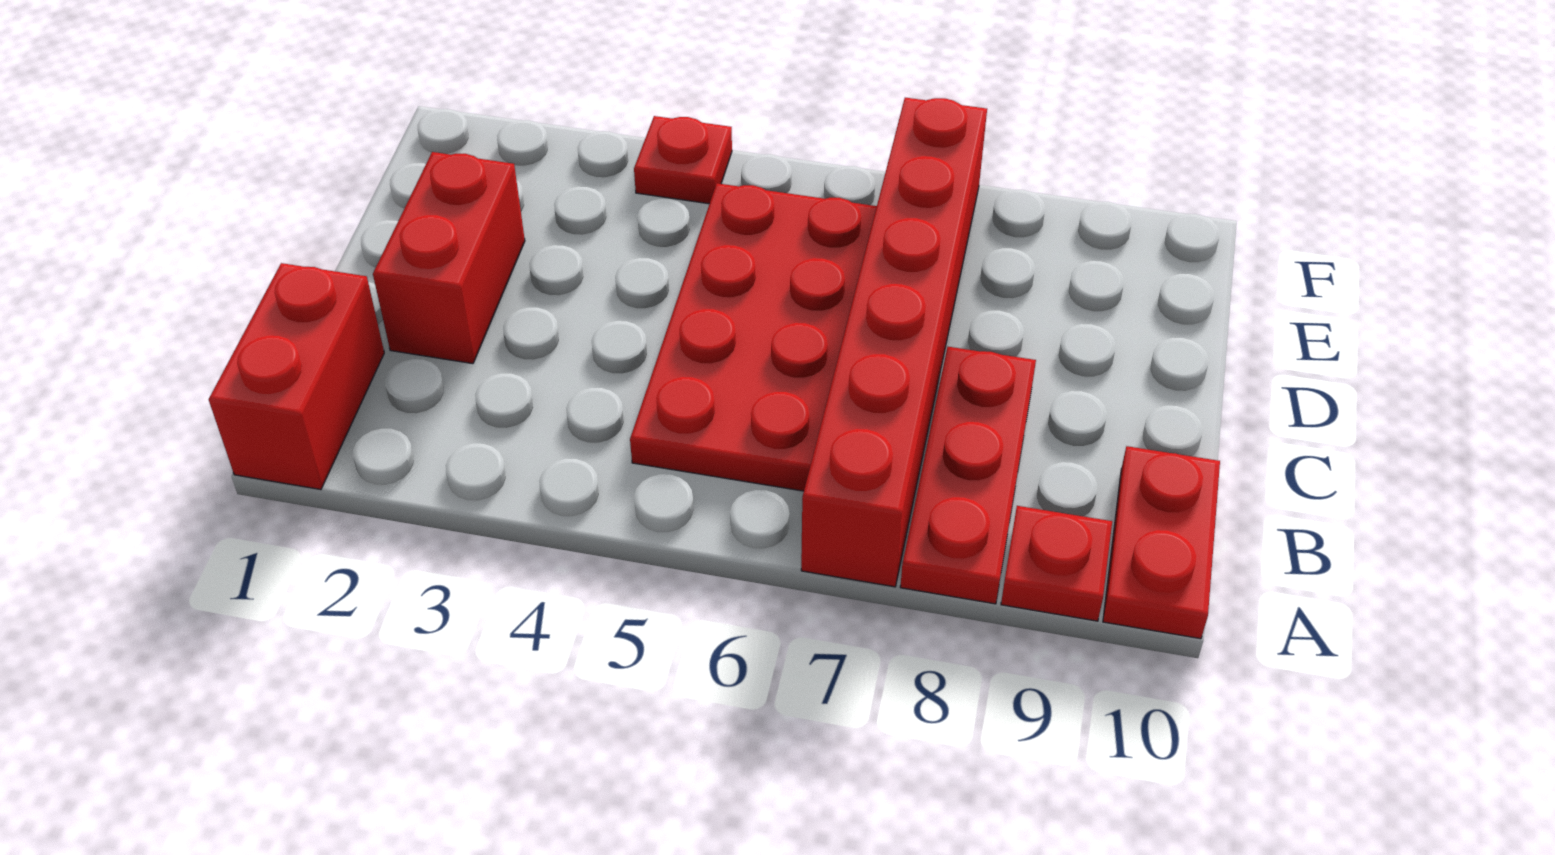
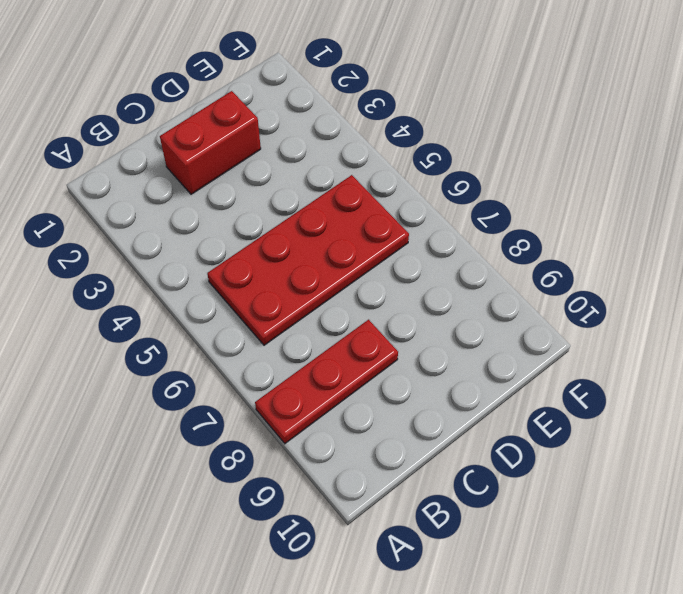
none -> red 1x2 brick [209,263,384,490]
none -> red 1x6 brick [801,98,987,587]

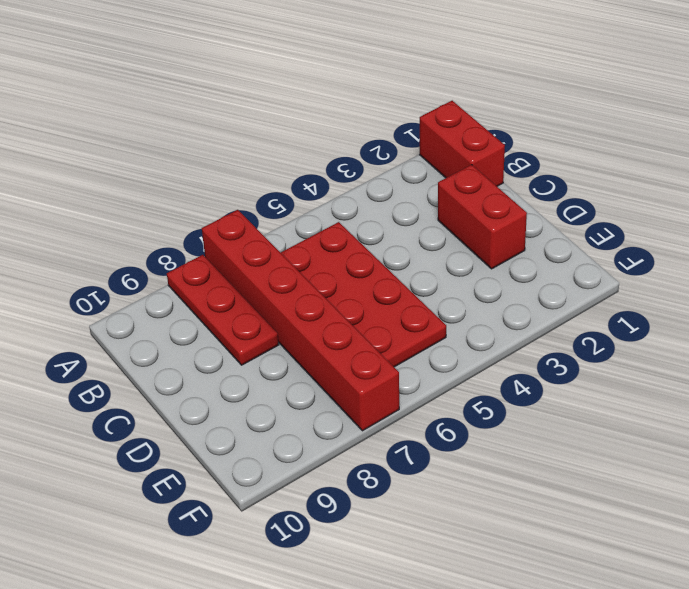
none -> red 1x1 plate [1001,506,1112,621]
none -> red 1x2 plate [1103,446,1220,639]

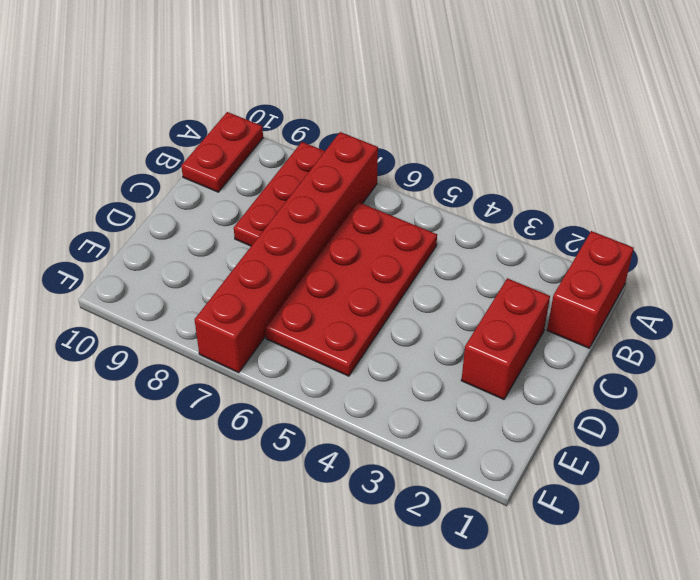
none -> red 1x1 plate [1001,506,1112,621]
none -> red 1x1 plate [634,116,732,204]

